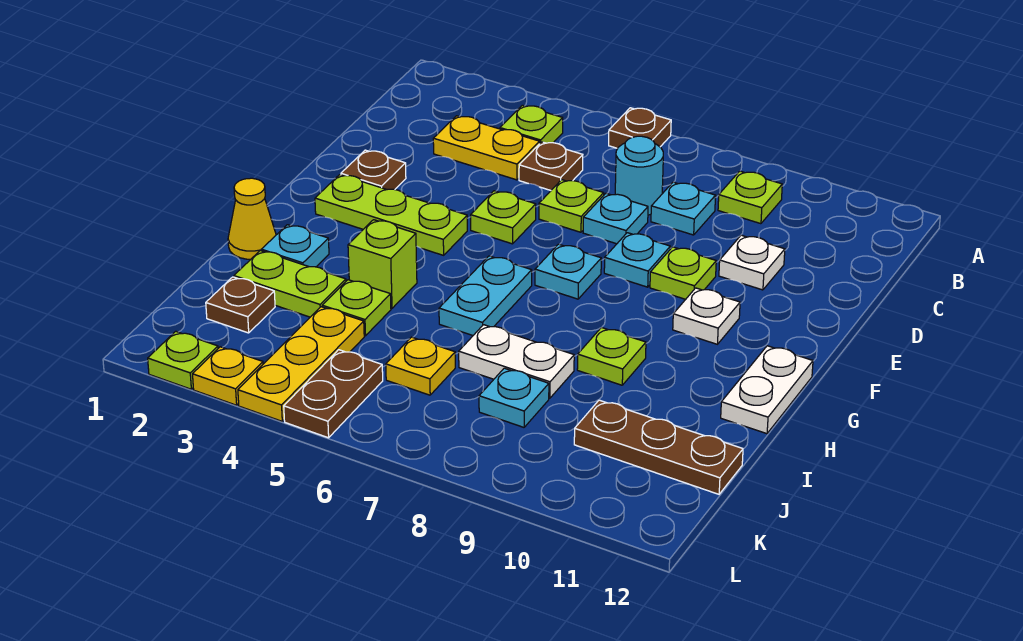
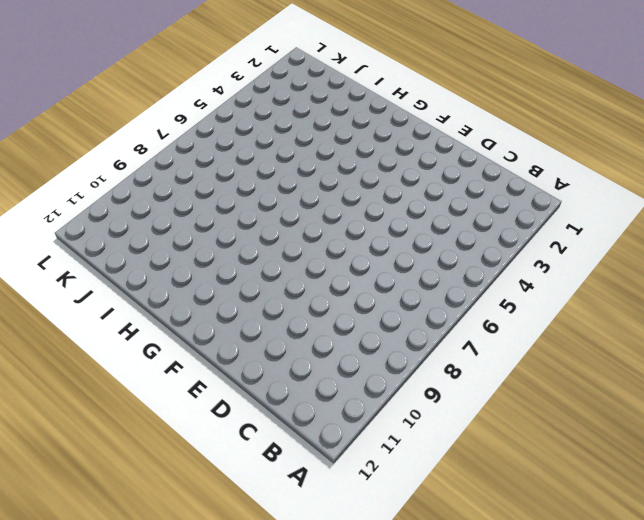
none -> brown 1x1 plate [609,108,671,148]
none -> lime 1x1 plate [500,105,563,143]
none -> lime 1x1 plate [718,171,782,224]
none -> yellow 1x2 plate [433,116,540,180]

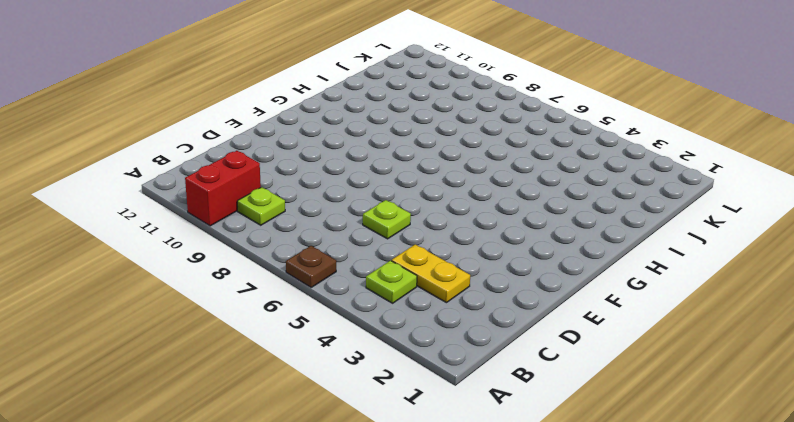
red 1x2 brick [185,151,261,226] -> none
none -> brown 1x1 plate [519,142,583,190]
none -> cyan 1x1 round brick [615,136,663,215]
none -> cyan 1x1 plate [651,182,716,235]
none -> cyan 1x1 plate [583,193,648,244]

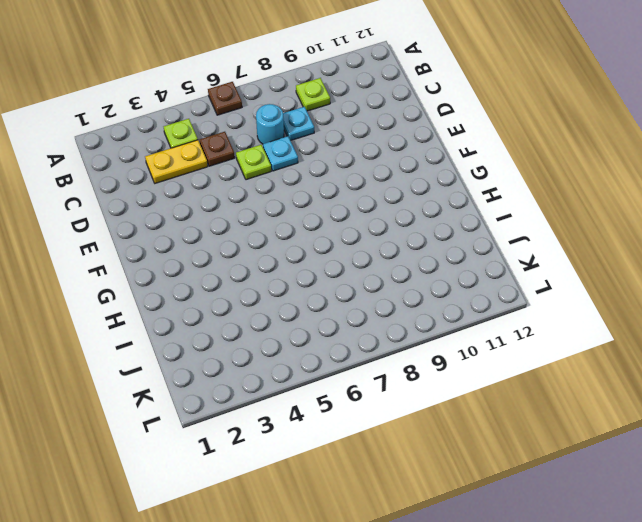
none -> white 1x1 plate [719,235,785,290]
none -> brown 1x1 plate [341,150,406,190]
none -> lime 1x1 plate [471,191,536,244]
none -> cyan 1x1 plate [604,233,670,287]

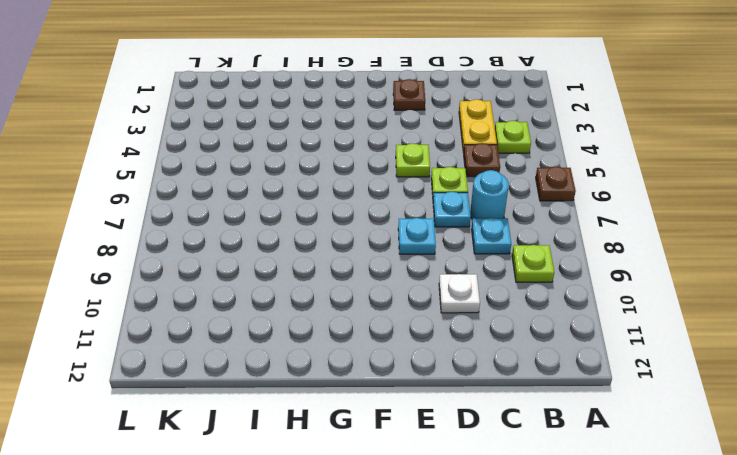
none -> lime 1x1 plate [650,247,716,299]
none -> lime 1x3 plate [315,175,467,255]
none -> cyan 1x1 plate [535,244,601,299]
none -> white 1x1 plate [673,288,740,344]

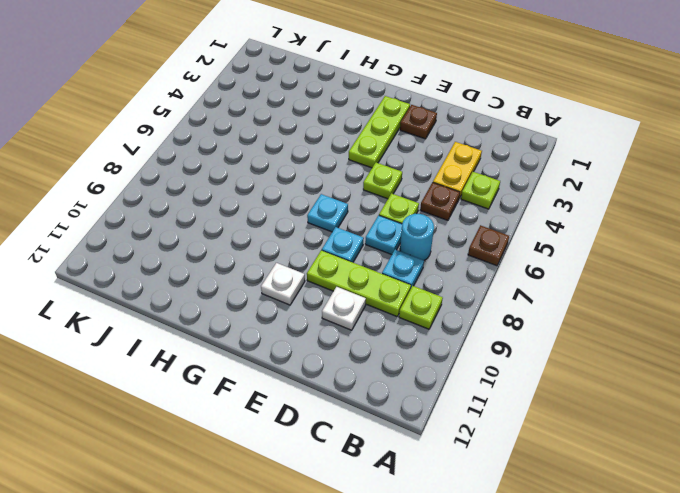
lime 1x3 plate [307,250,411,316] -> lime 1x1 plate [650,247,716,299]
none -> cyan 1x2 plate [439,256,532,335]
none -> white 1x2 plate [721,346,813,434]
none -> yellow 1x1 cone [228,178,276,259]
none -> cyan 1x1 plate [261,225,329,267]

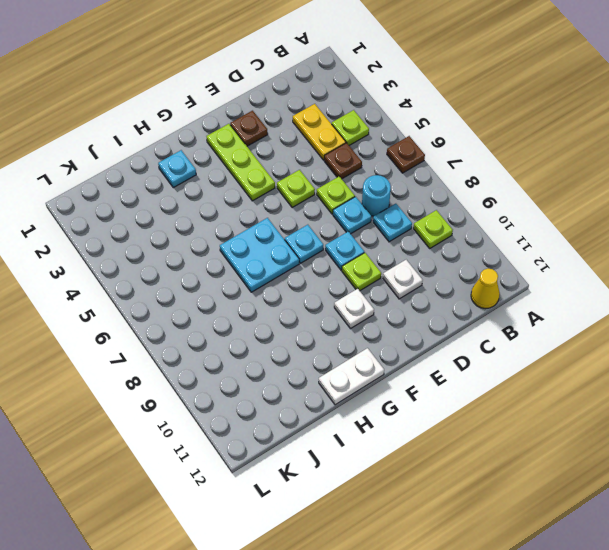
yellow 1x1 cone [471,268,500,309] -> yellow 1x1 cone moved to [228,178,276,259]
cyan 2x2 plate [220,218,299,292] -> cyan 1x2 plate [439,256,532,335]
none -> lime 1x1 brick [348,220,417,308]
none -> lime 1x1 plate [577,328,646,385]
none -> lime 1x2 plate [234,251,346,317]
none -> lime 1x1 plate [322,280,391,336]

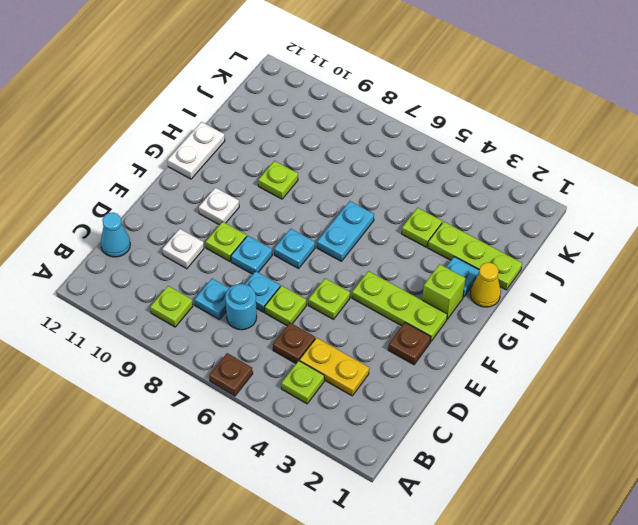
cyan 1x1 cone [101,213,130,257] -> none
lime 1x1 brick [422,264,465,319] -> lime 1x1 brick moved to [348,220,417,308]
lime 1x3 plate [428,222,522,290] -> lime 1x2 plate [234,251,346,317]
none -> white 1x2 plate [459,325,574,398]
none -> brown 1x1 plate [206,277,275,333]
none -> yellow 1x3 plate [238,307,364,421]
none -> yellow 1x1 plate [386,337,455,395]

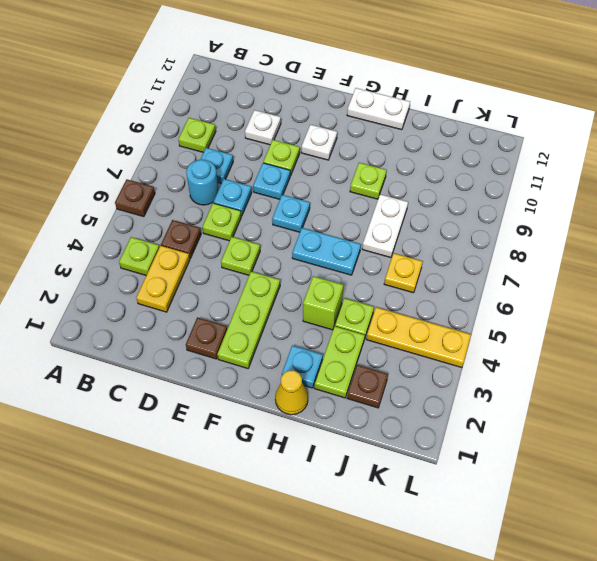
none -> cyan 1x1 plate [479,368,549,427]
none -> brown 1x3 plate [574,400,743,494]
none -> brown 1x2 plate [284,350,383,438]
none -> lime 1x1 plate [148,331,218,389]

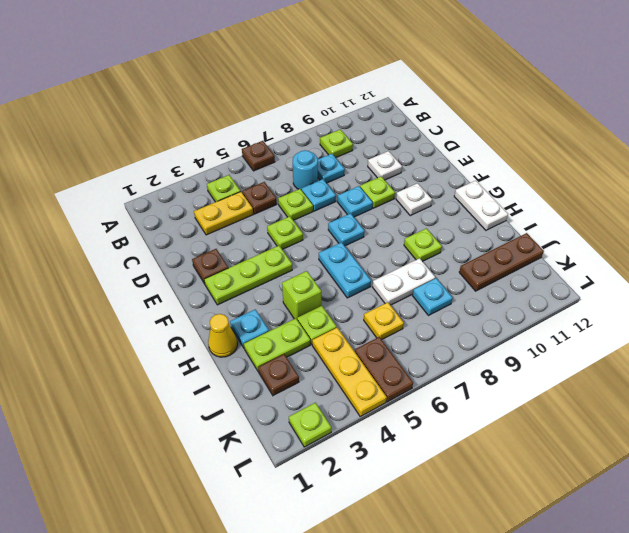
none -> yellow 1x1 plate [193,347,263,405]

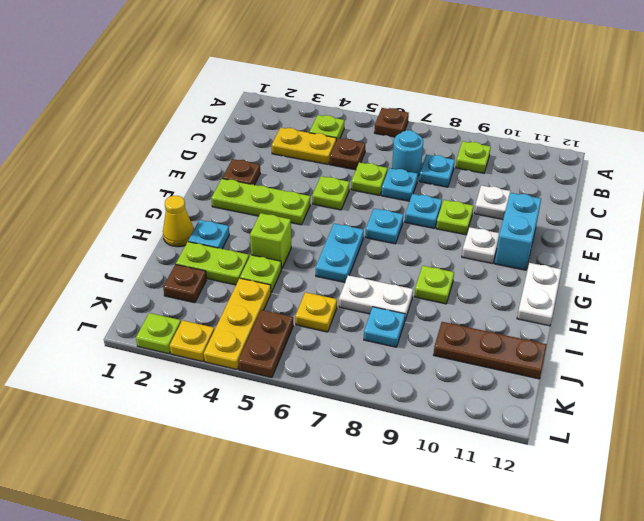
cyan 1x2 brick [495,192,541,270] -> none

